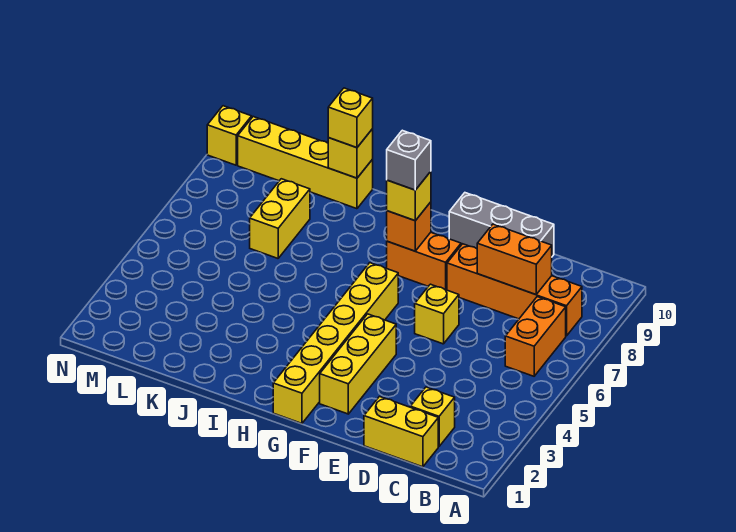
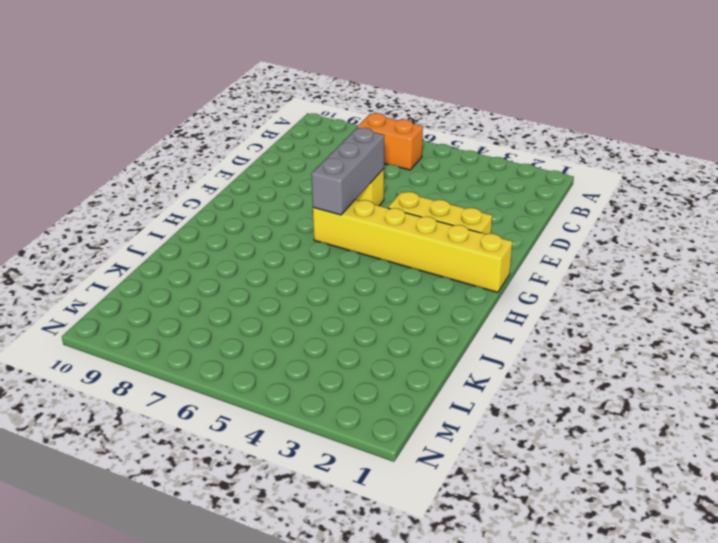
grey 1x3 brick [311,128,384,215] -> grey 1x3 brick moved to [449,193,554,256]
none -> orange 1x4 brick [447,244,582,336]
none -> yellow 1x2 brick [364,396,438,467]
none -> yellow 1x1 brick [410,387,455,447]

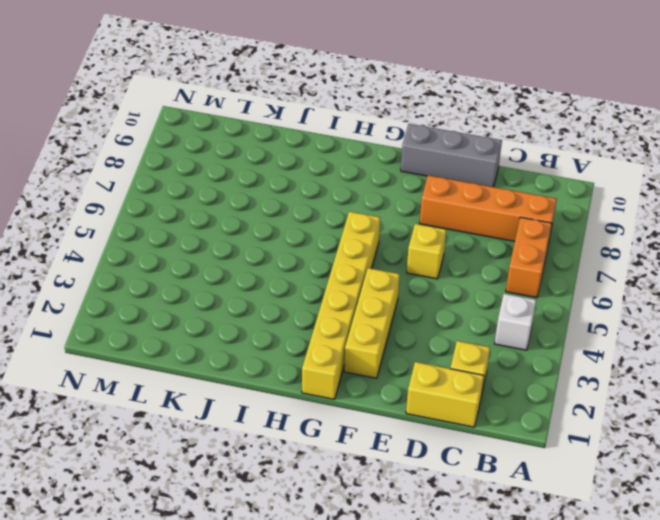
white 1x1 brick [495,294,536,350] -> none
none -> orange 1x2 brick [387,232,461,290]
none -> yellow 1x4 brick [238,117,373,209]
none -> yellow 1x2 brick [250,179,310,258]

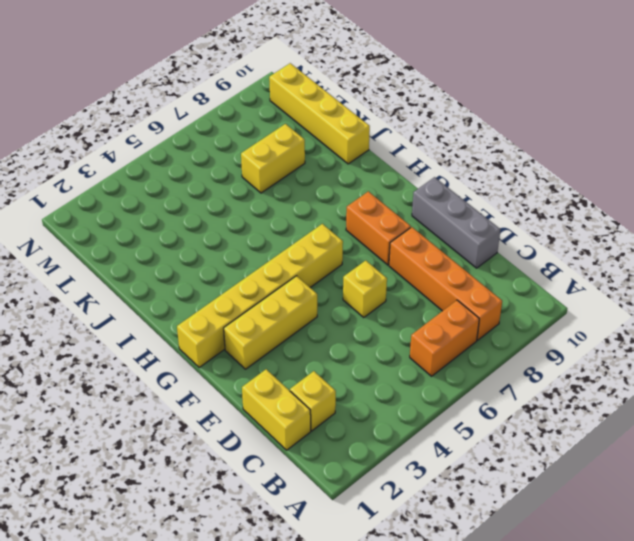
none -> yellow 1x1 brick [207,106,252,165]
none -> orange 1x2 brick [477,224,552,295]
none -> orange 1x1 brick [387,202,431,251]

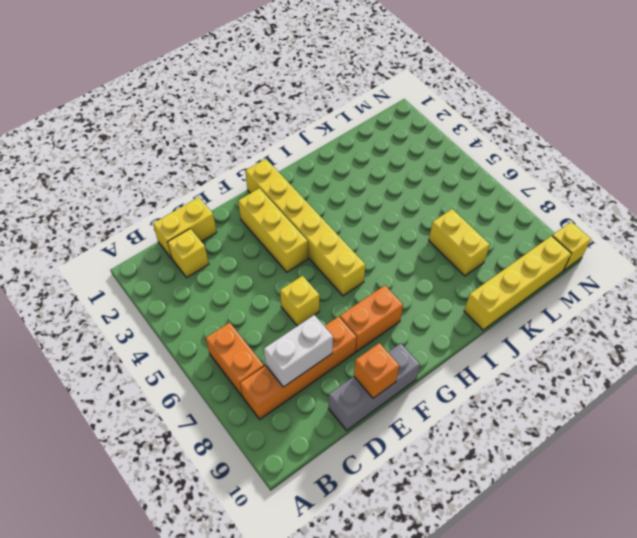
white 1x2 brick [264,315,333,387] -> orange 1x2 brick [477,224,552,295]
orange 1x1 brick [354,343,399,398] -> orange 1x1 brick moved to [387,202,431,251]
none -> yellow 1x1 brick [328,129,373,178]
none -> yellow 1x1 brick [387,171,431,221]
none -> yellow 1x1 brick [328,88,373,148]

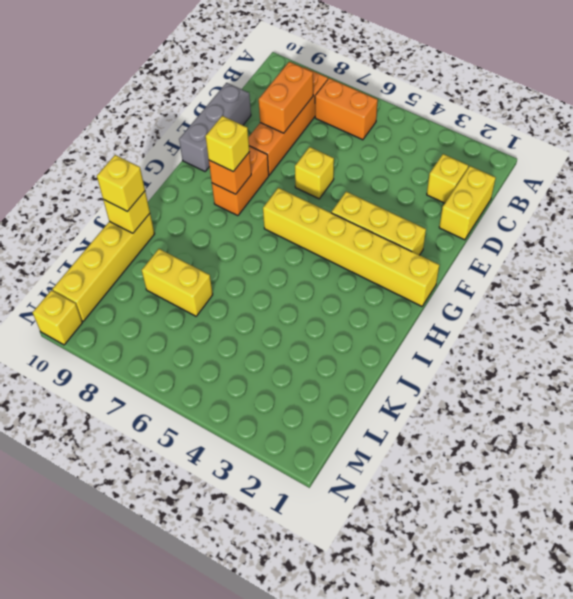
none -> grey 1x1 brick [387,130,431,190]

